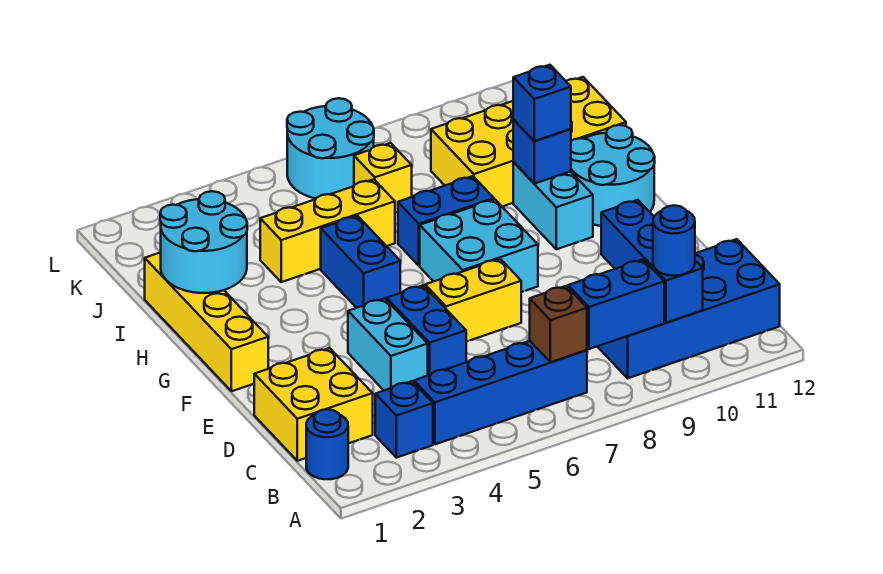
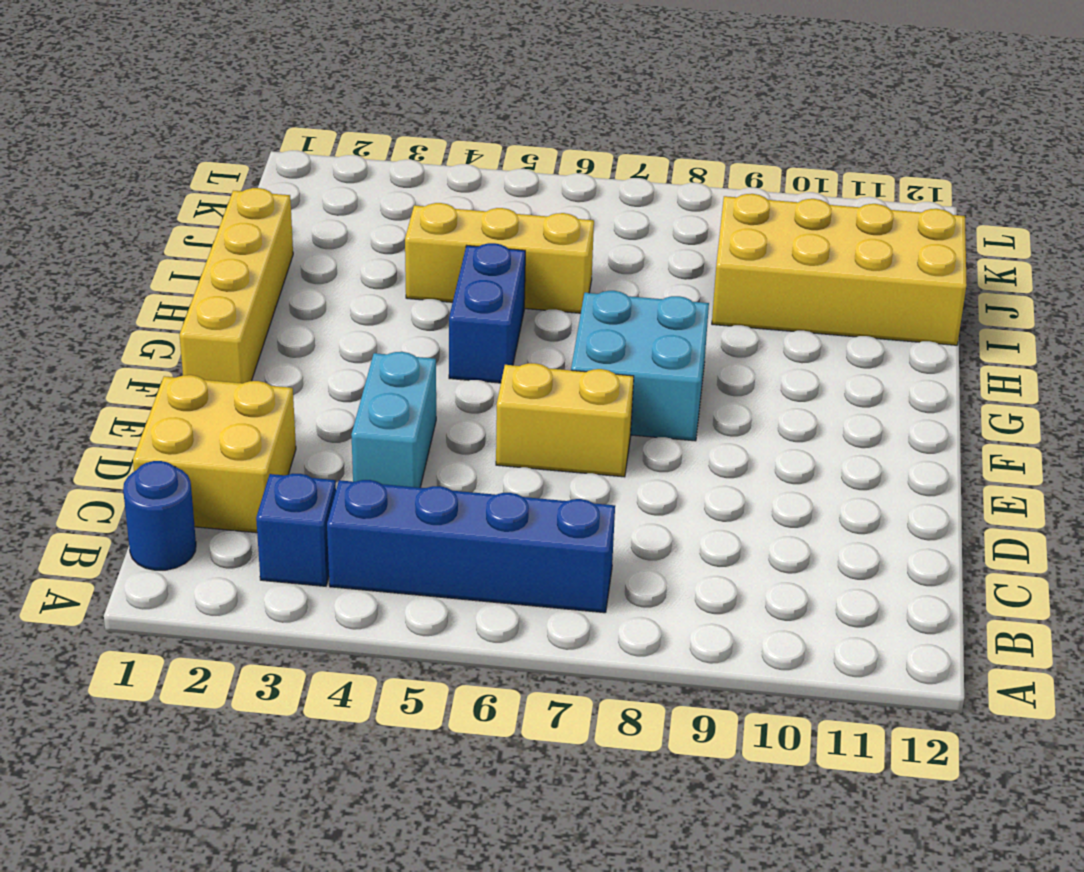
none -> blue 2x4 brick [597,239,780,378]
none -> blue 1x2 brick [387,285,466,375]
none -> cyan 1x2 brick [513,162,593,249]

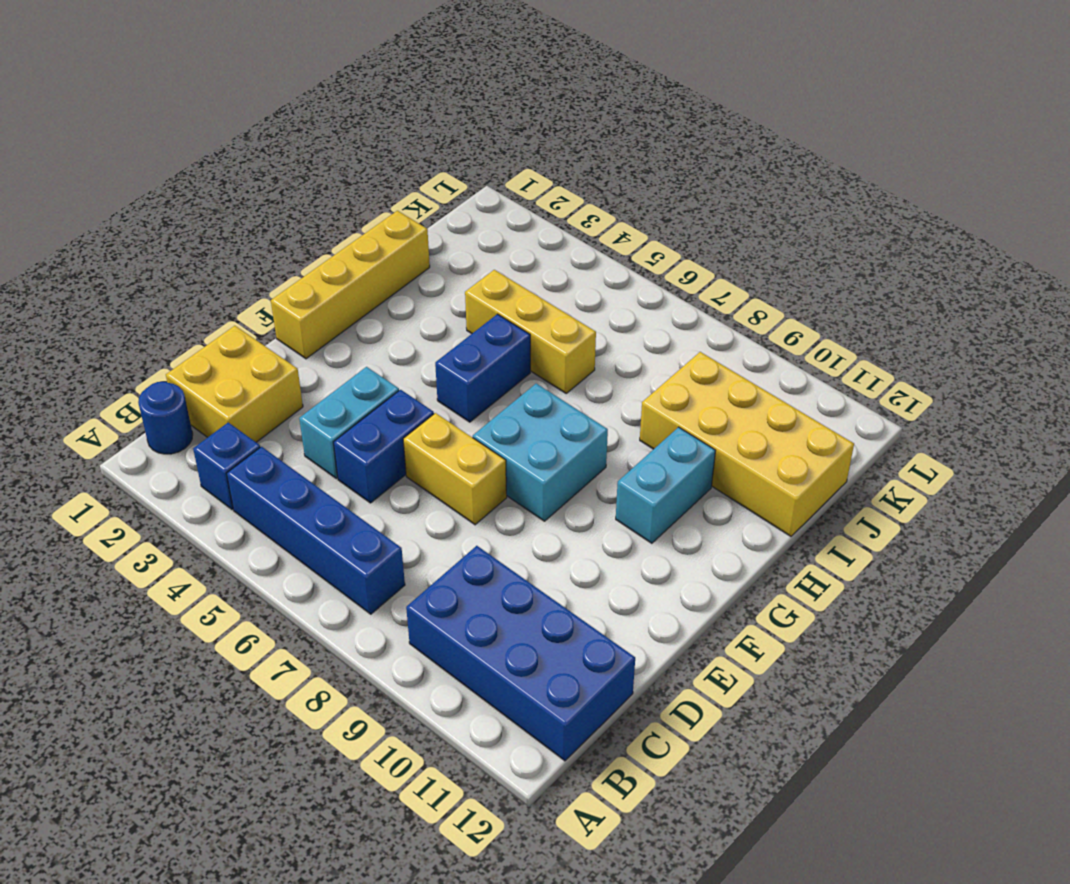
none -> cyan 2x2 round brick [571,125,655,226]
none -> blue 1x2 brick [398,176,494,266]
none -> yellow 1x1 brick [354,143,412,213]

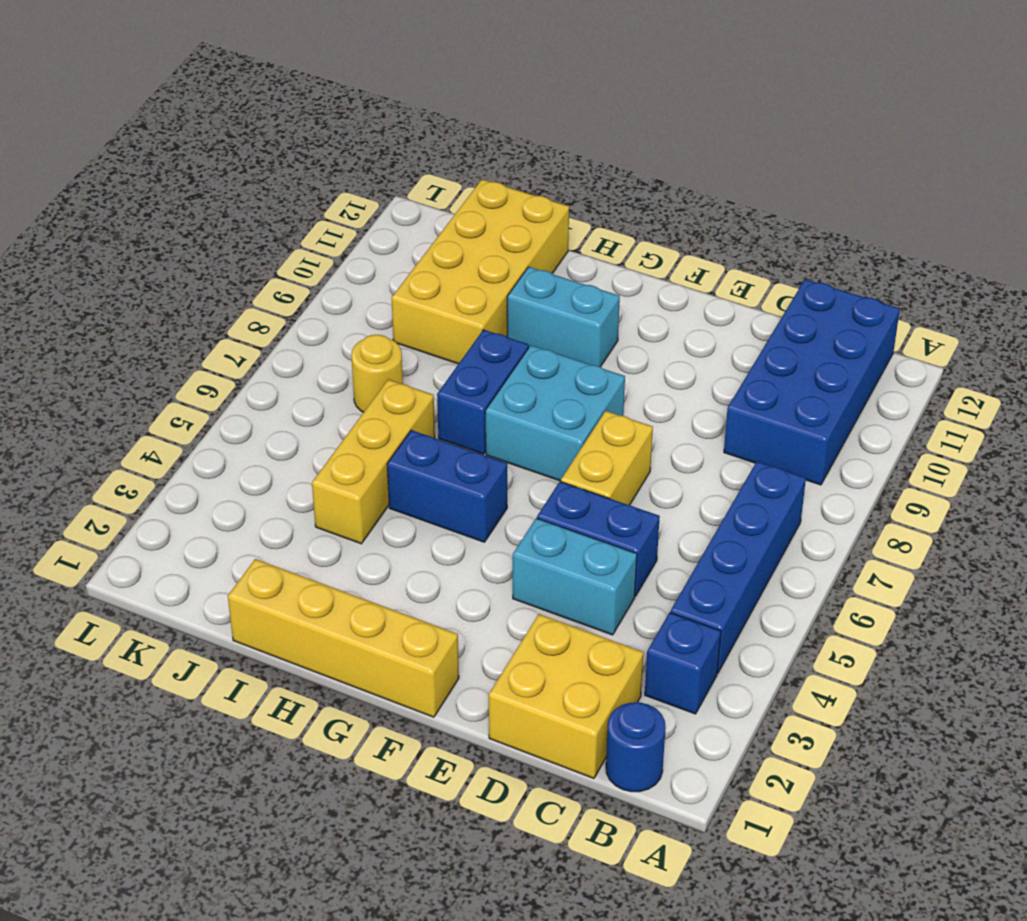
yellow 1x1 round brick [351,335,403,412] -> yellow 1x1 brick [354,143,412,213]
none -> cyan 2x2 round brick [571,125,655,226]
none -> cyan 2x2 round brick [287,98,374,198]
none -> brown 1x1 brick [530,286,587,362]

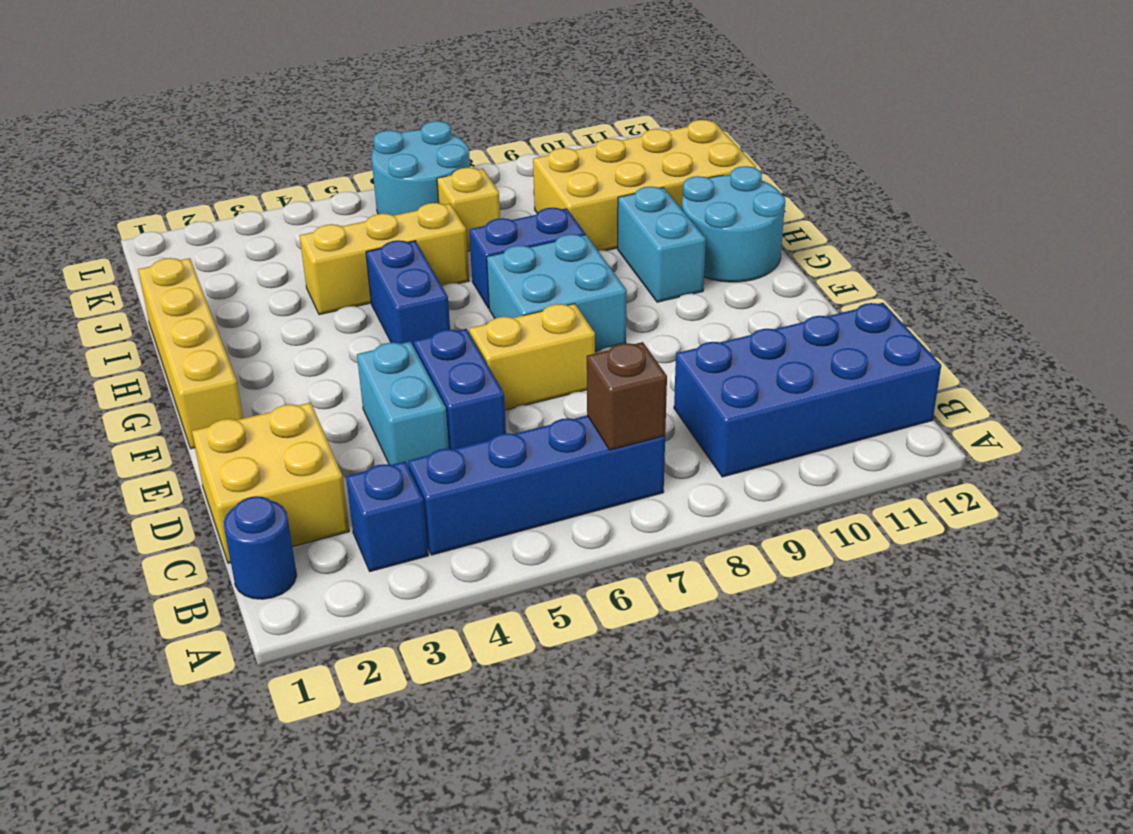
none -> blue 1x2 brick [568,260,664,349]
none -> blue 1x3 brick [601,200,703,323]
none -> cyan 2x2 round brick [160,191,247,293]

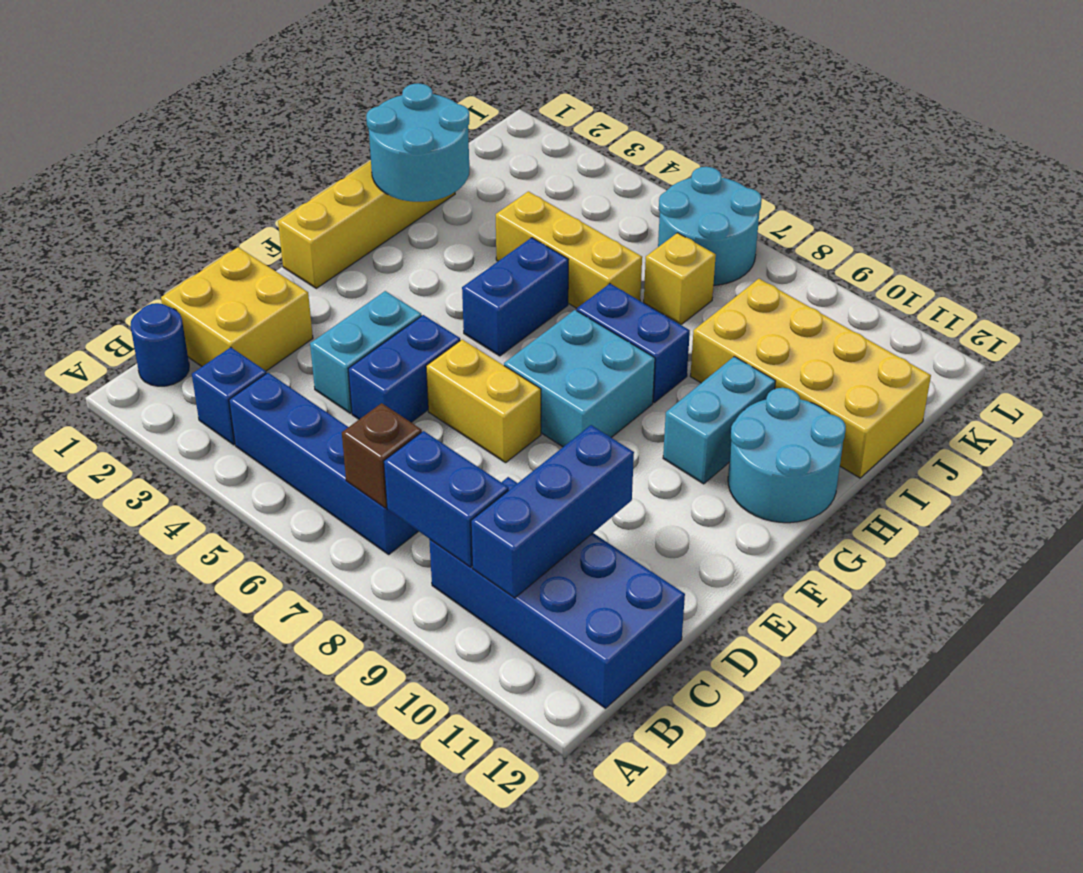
none -> blue 1x1 brick [513,120,571,184]
none -> blue 1x1 round brick [653,205,695,276]
none -> blue 1x1 brick [513,65,571,141]

